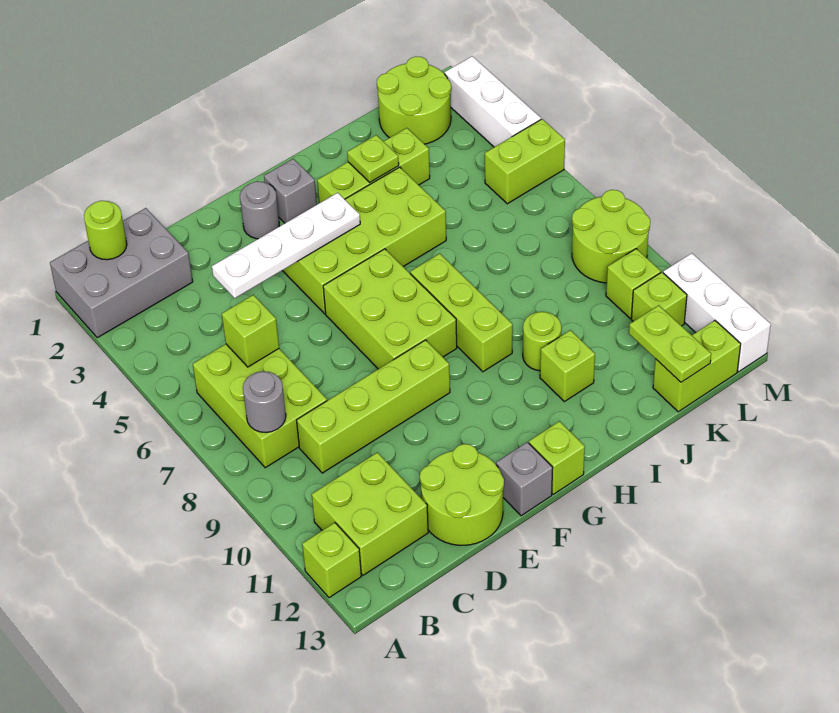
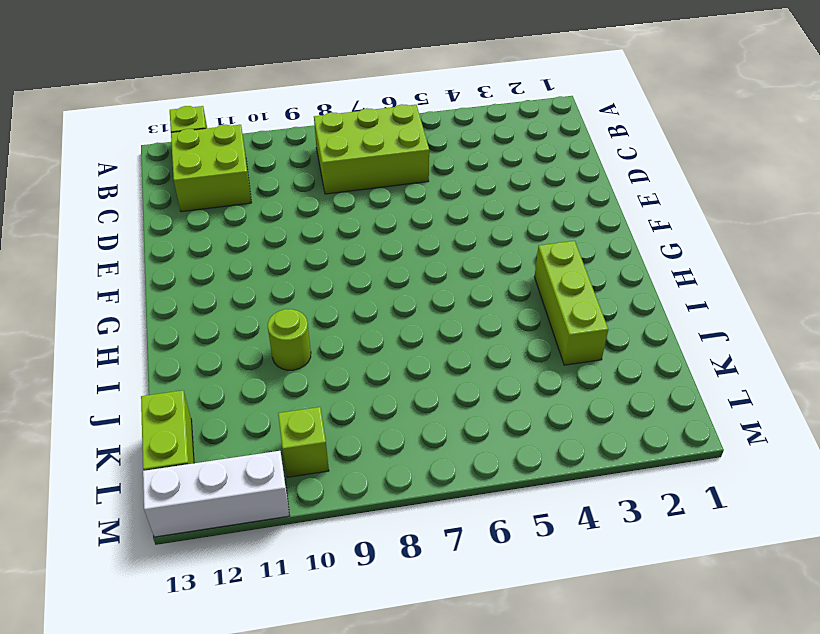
none -> grey 2x3 brick [50,208,193,338]
none -> lime 1x4 brick [297,340,450,473]
none -> lime 2x2 round brick [420,444,504,545]
none -> grey 1x1 round brick [240,181,279,239]

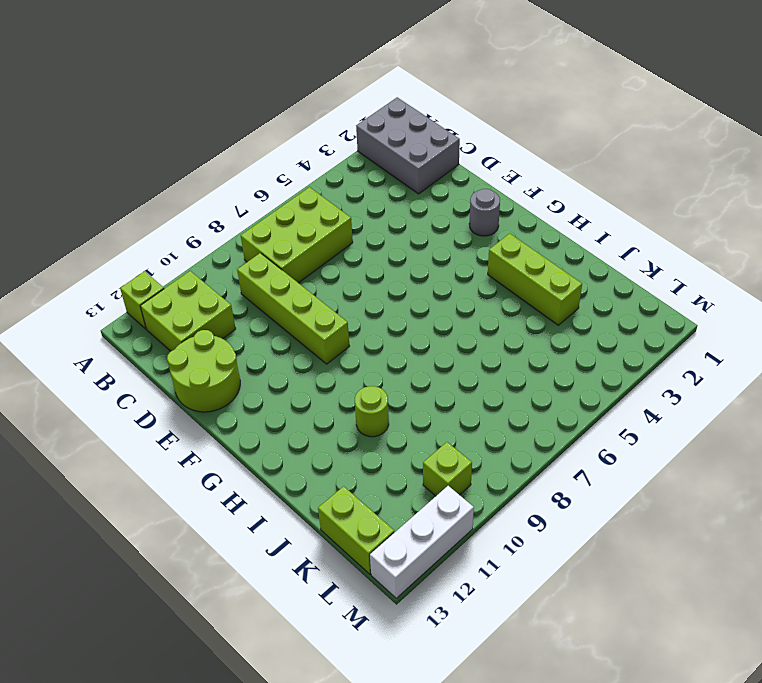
none -> lime 2x4 brick [282,167,446,314]
none -> lime 2x3 brick [323,249,457,369]
none -> grey 1x1 brick [496,442,553,516]
none -> grey 1x1 brick [264,159,317,223]

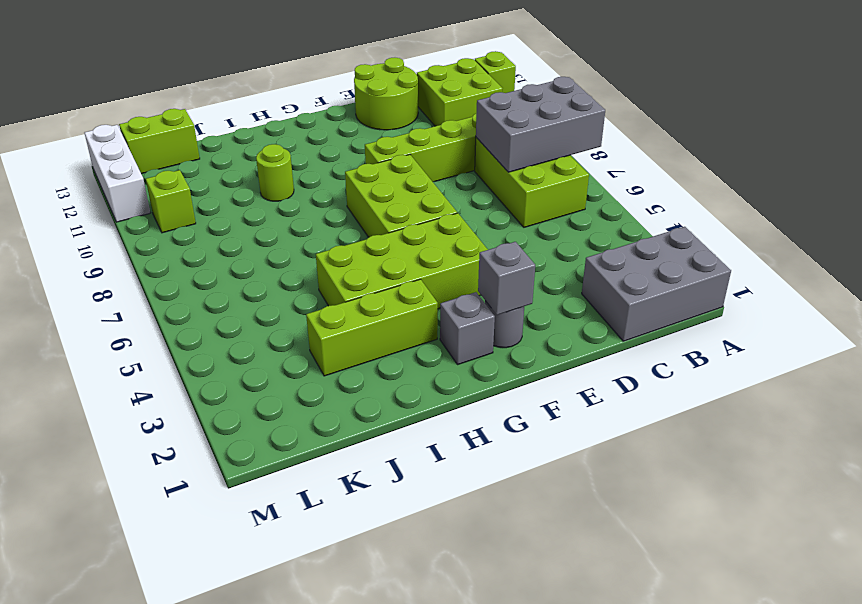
grey 2x3 brick [476,77,605,172] -> grey 1x1 round brick [243,371,286,433]
grey 1x1 brick [478,242,535,315] -> grey 1x1 brick moved to [496,442,553,516]
none -> lime 1x1 brick [529,421,585,494]
none -> lime 1x3 brick [410,254,513,372]
none -> lime 1x1 brick [540,330,595,402]
none -> lime 2x2 round brick [377,57,451,144]

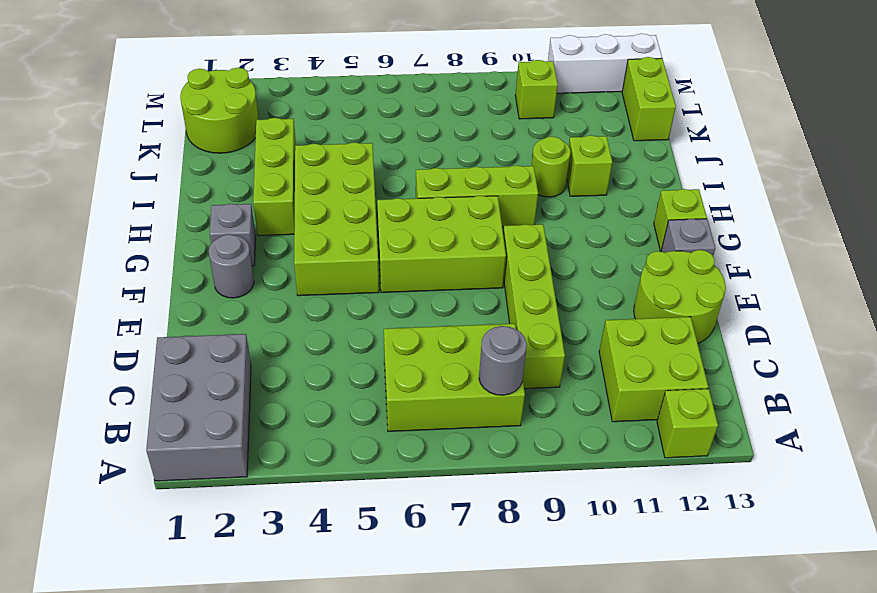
none -> lime 1x2 brick [485,119,565,204]
none -> lime 2x2 round brick [572,190,650,283]
none -> lime 1x1 brick [631,272,687,326]
none -> white 1x3 brick [445,56,541,147]

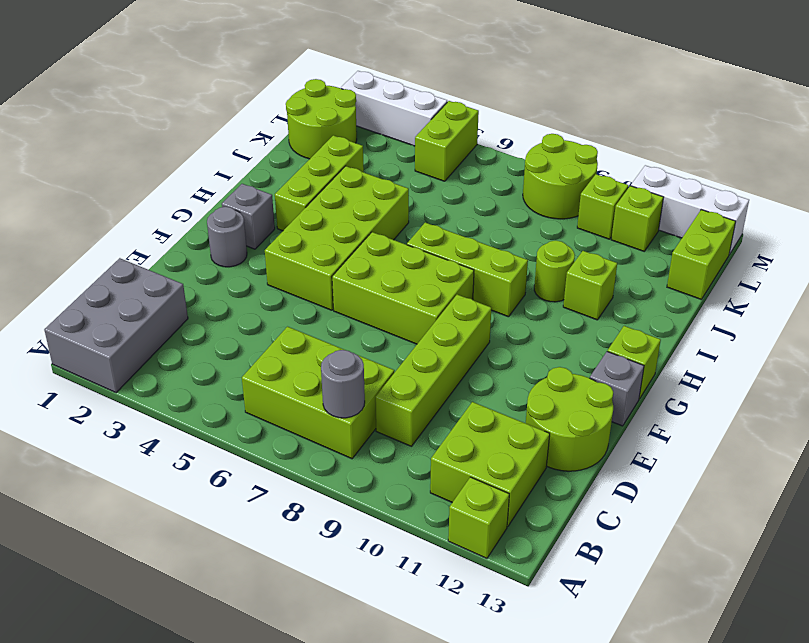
none -> lime 1x1 round brick [84,201,127,260]
none -> lime 1x1 brick [222,295,279,367]
none -> white 1x4 plate [212,193,360,298]
none -> lime 1x1 plate [347,135,399,182]

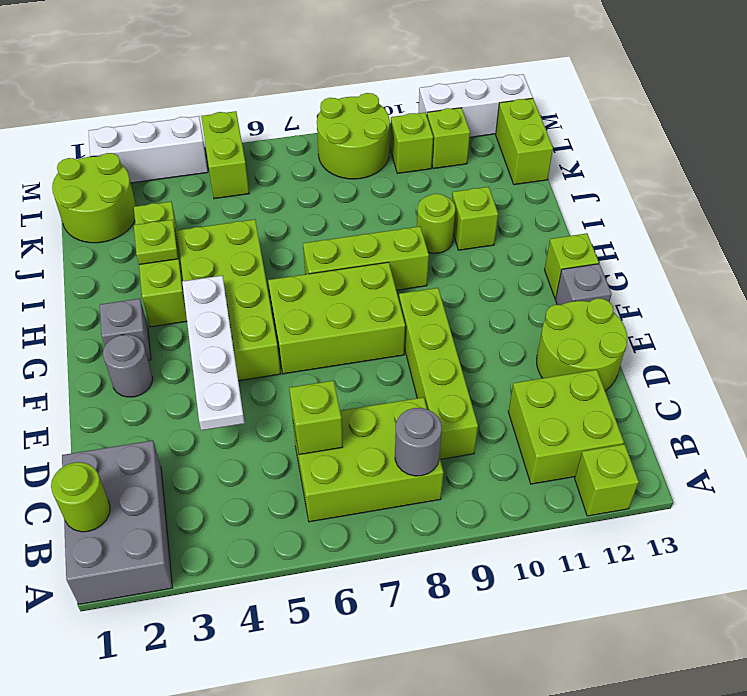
none -> lime 1x2 plate [629,305,711,382]

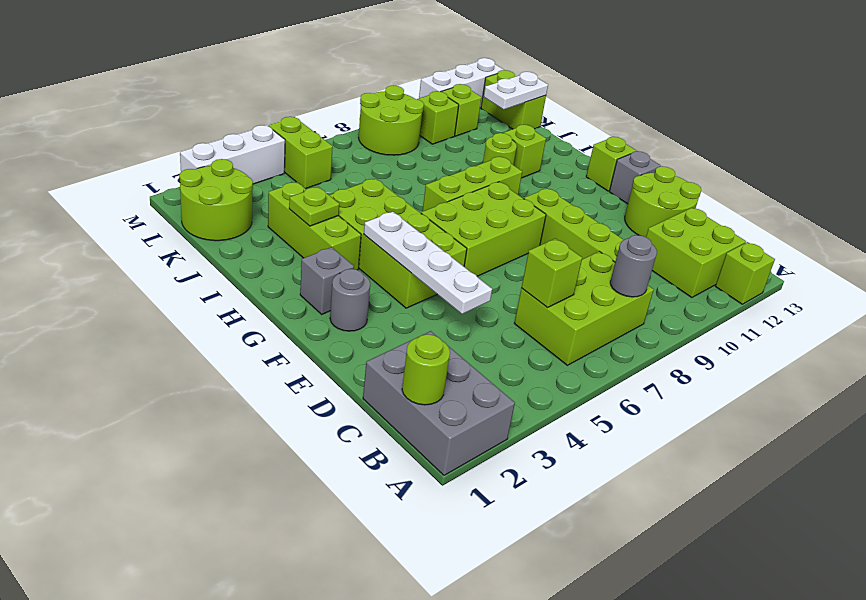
white 1x2 plate [484,72,548,109] -> lime 1x2 plate [629,305,711,382]

